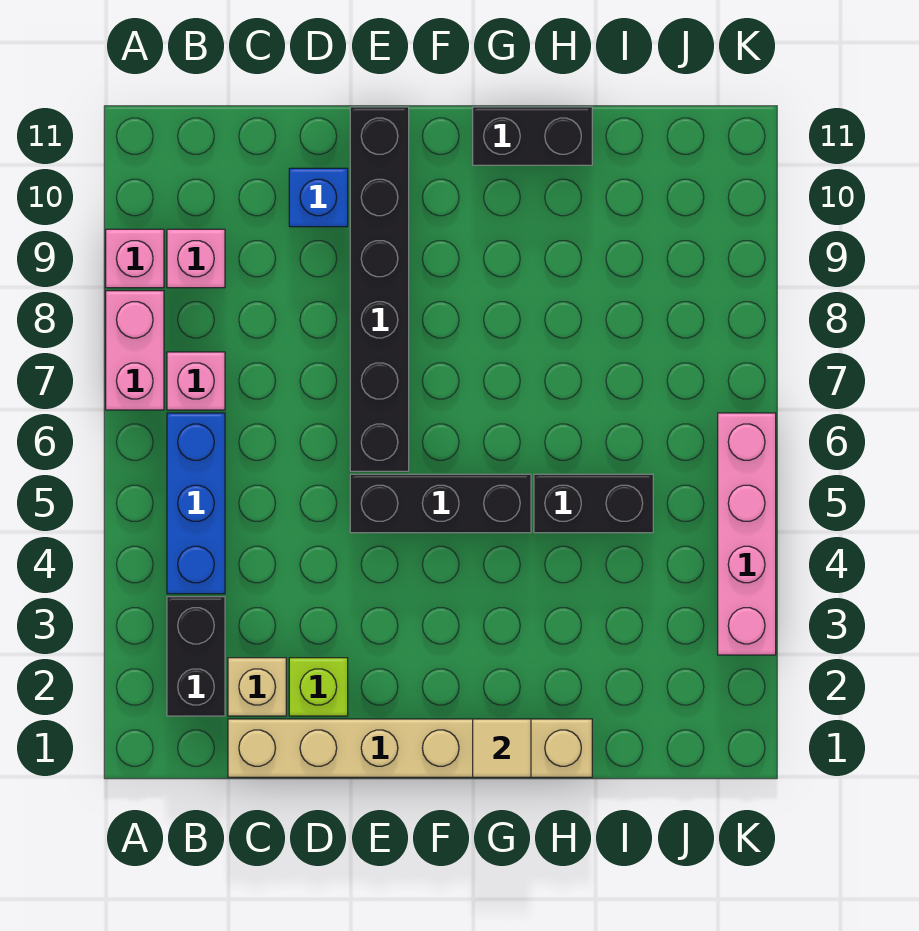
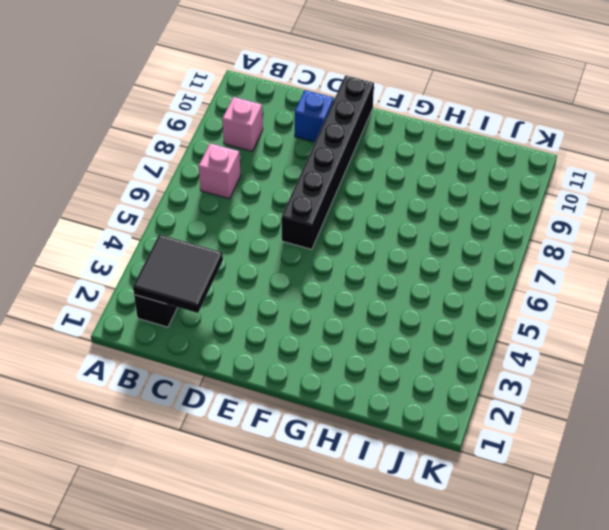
black 2x2 tile [133,234,223,313] -> none
none -> pink 1x2 brick [106,291,164,410]
none -> pink 1x1 brick [106,229,164,288]
none -> blue 1x3 brick [167,413,225,594]

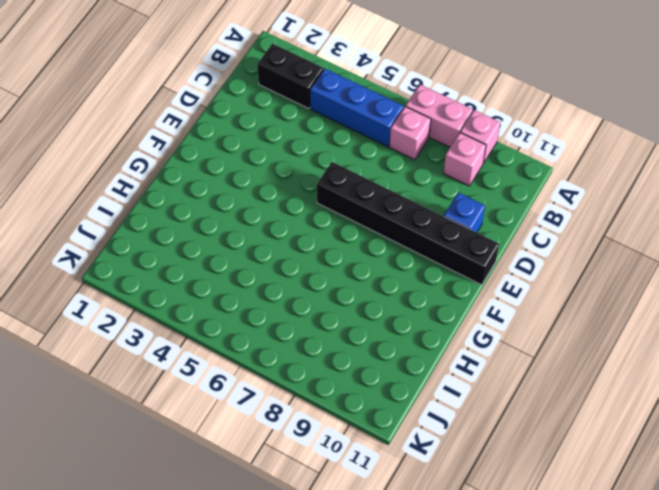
none -> tan 1x6 brick [228,719,592,777]
none -> tan 1x1 brick [228,658,286,716]
none -> lime 1x1 brick [289,658,348,716]

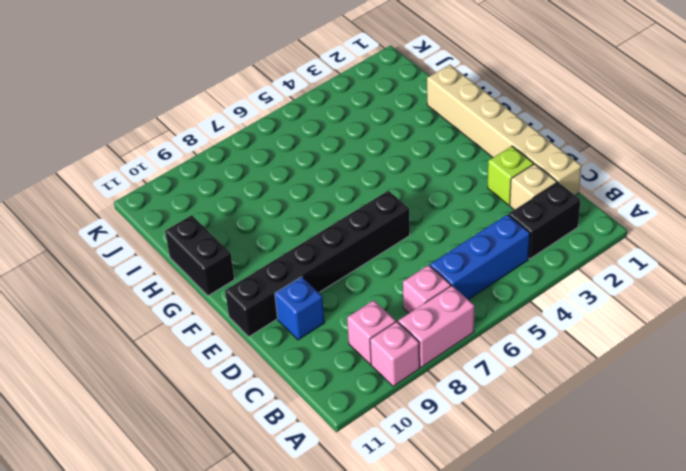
none -> black 1x3 brick [350,474,531,533]
none -> black 1x2 brick [534,474,653,533]
none -> pink 1x4 brick [718,413,776,655]

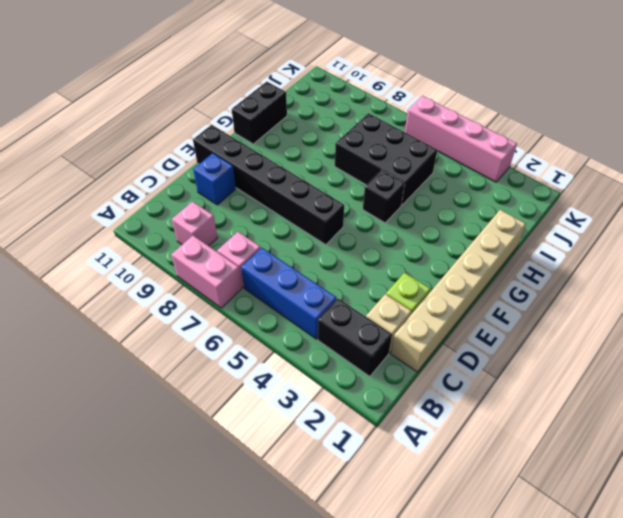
black 1x1 brick [363,170,405,223] -> black 1x3 brick [350,474,531,533]
black 2x3 brick [335,113,437,205] -> black 1x2 brick [534,474,653,533]
none -> pink 1x1 brick [106,229,164,288]
none -> tan 1x1 tile [473,719,531,777]

